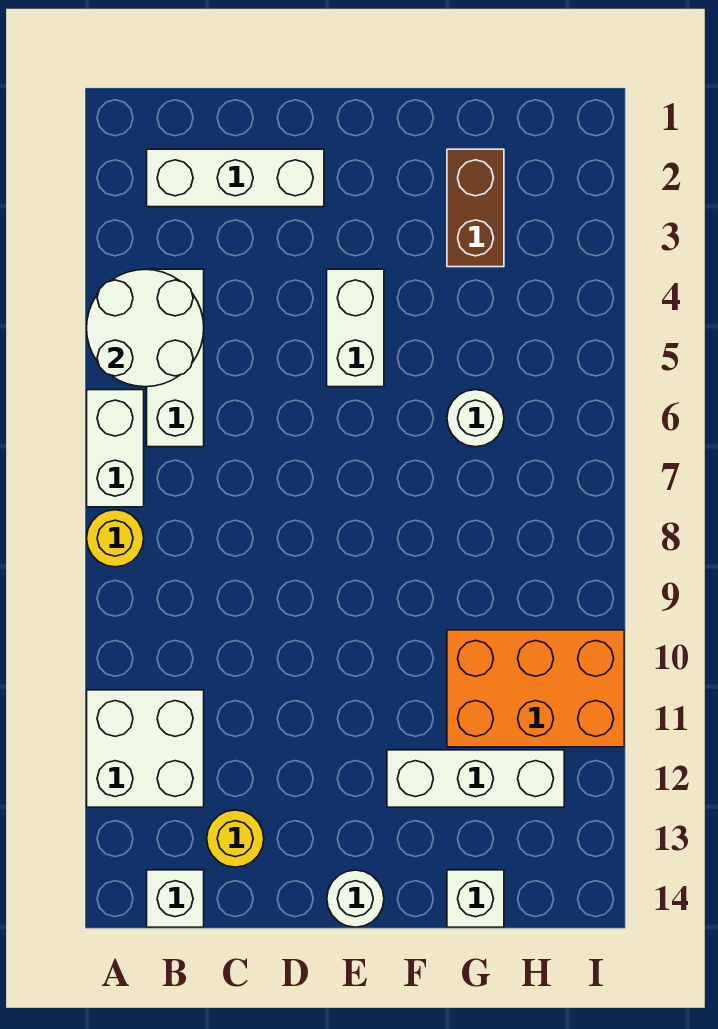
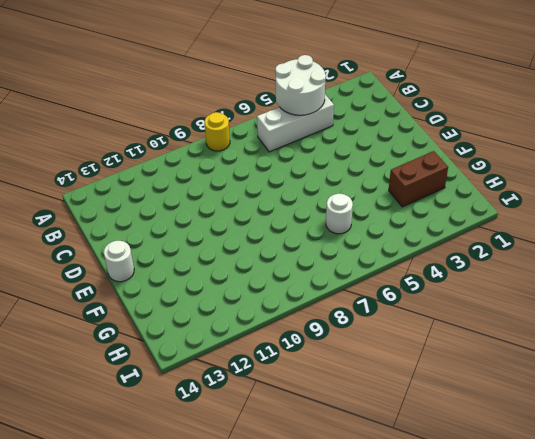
none -> white 1x2 brick [87,390,144,507]
none -> white 2x2 brick [87,690,204,807]
none -> white 1x3 brick [147,149,324,207]

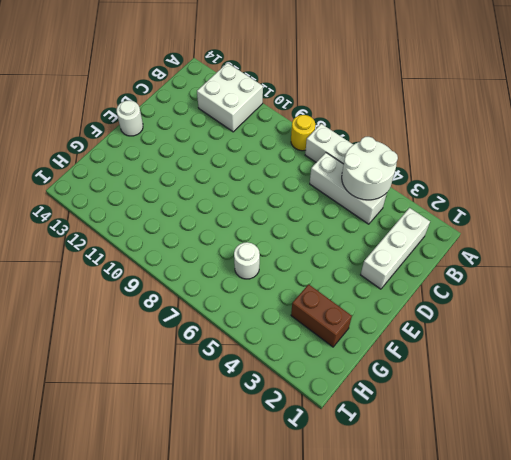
none -> white 1x1 brick [147,870,204,927]
none -> yellow 1x1 round brick [207,810,264,867]
none -> white 1x2 brick [327,269,384,387]

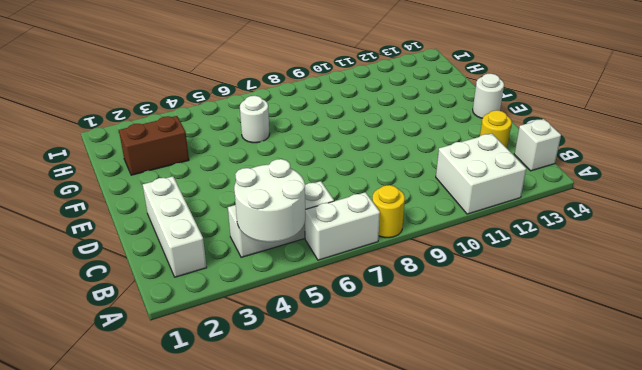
none -> white 1x2 brick [327,269,384,387]
none -> white 1x3 brick [387,750,564,807]
none -> orange 2x3 brick [447,630,624,747]

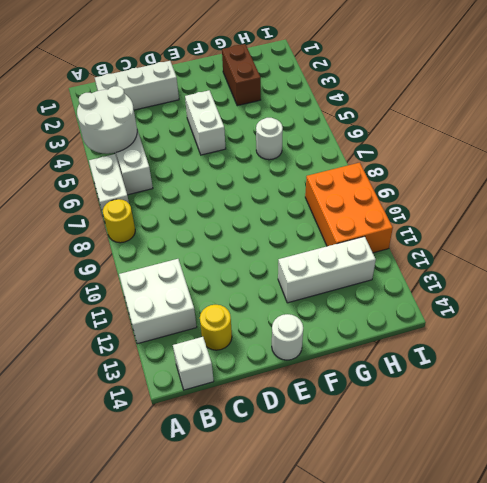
orange 2x3 brick [305,163,393,253] -> orange 2x3 brick turned to [447,630,624,747]
none -> white 1x1 brick [447,870,504,927]

